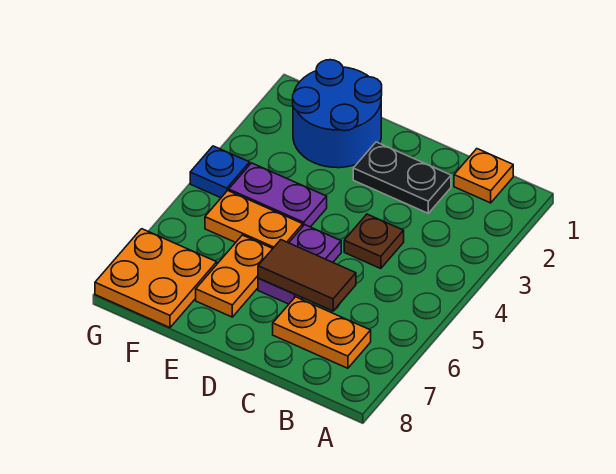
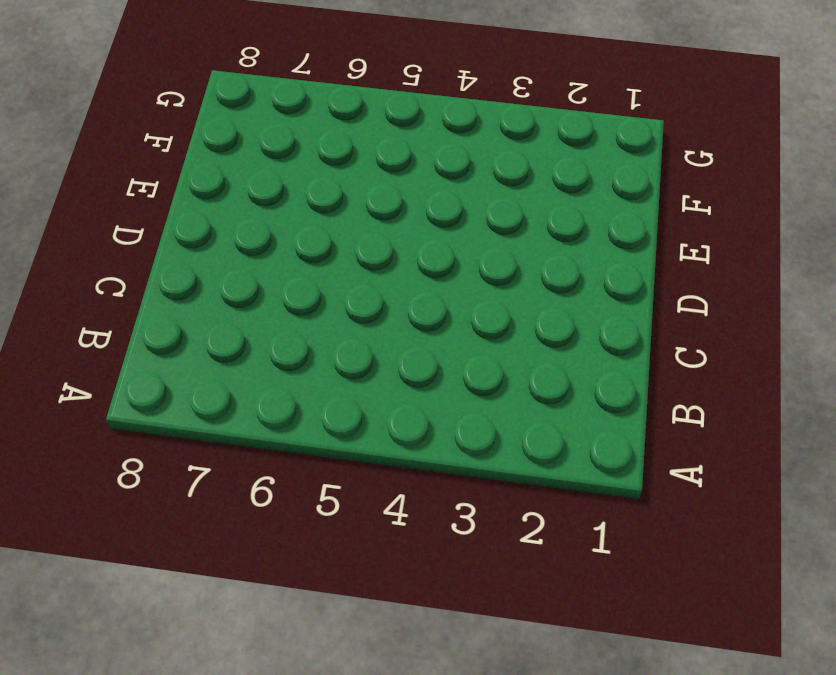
none -> orange 1x1 plate [454,149,513,203]
none -> orange 1x2 plate [273,297,371,368]
none -> black 1x2 plate [353,142,451,213]

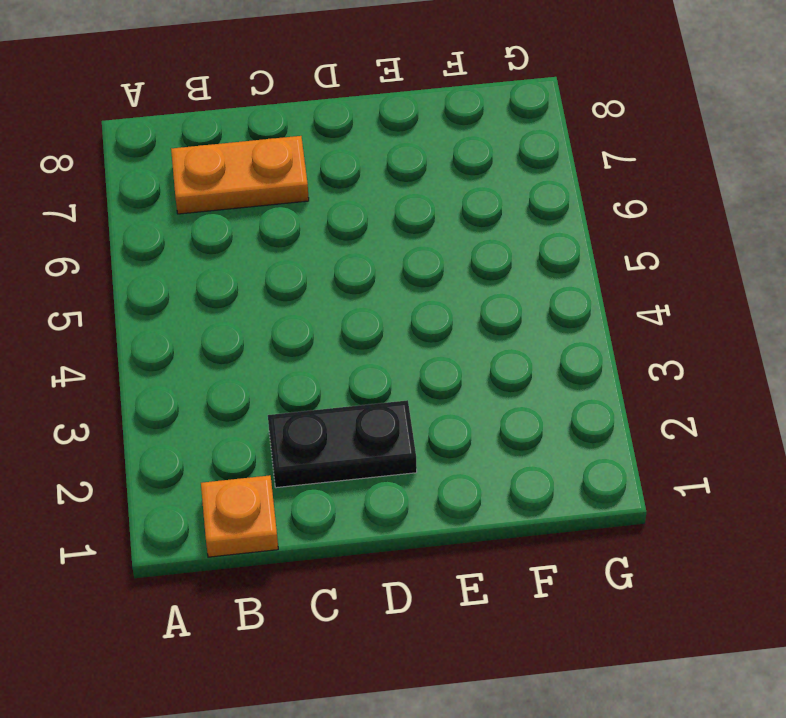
none -> brown 1x1 plate [344,214,404,269]
none -> purple 1x2 plate [258,225,341,304]
none -> blue 2x2 round brick [293,60,382,168]

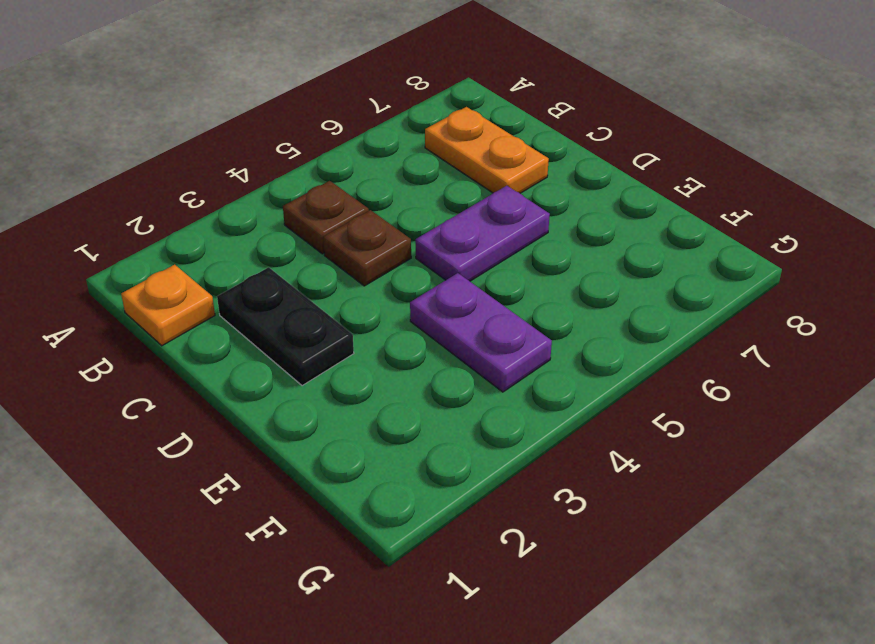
brown 1x1 plate [283,181,369,254] -> none
none -> blue 2x2 round brick [293,60,382,168]
none -> orange 1x2 plate [205,191,303,248]
none -> orange 1x2 plate [196,235,273,317]

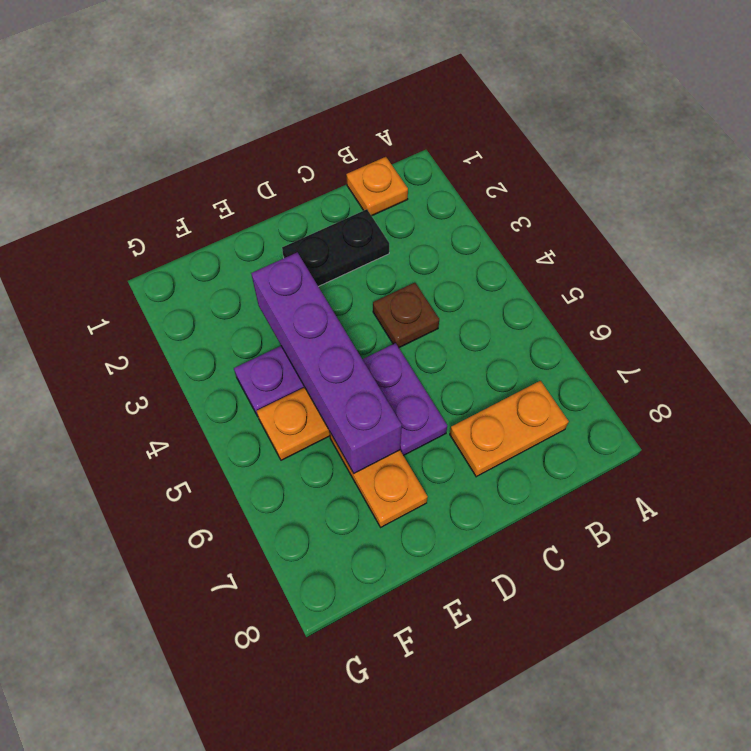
purple 1x4 brick [251,252,402,473] -> none
none -> blue 2x2 round brick [293,60,382,168]
none -> orange 2x2 plate [95,229,217,328]
none -> blue 1x1 plate [190,146,250,198]

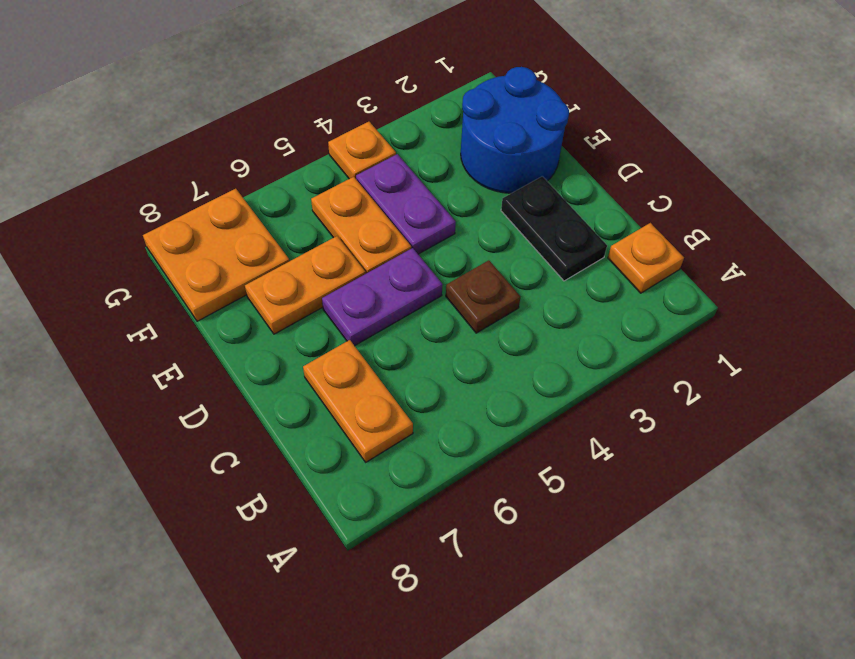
orange 1x1 plate [328,122,396,179] -> blue 1x1 plate [190,146,250,198]
none -> brown 1x2 tile [258,240,356,311]

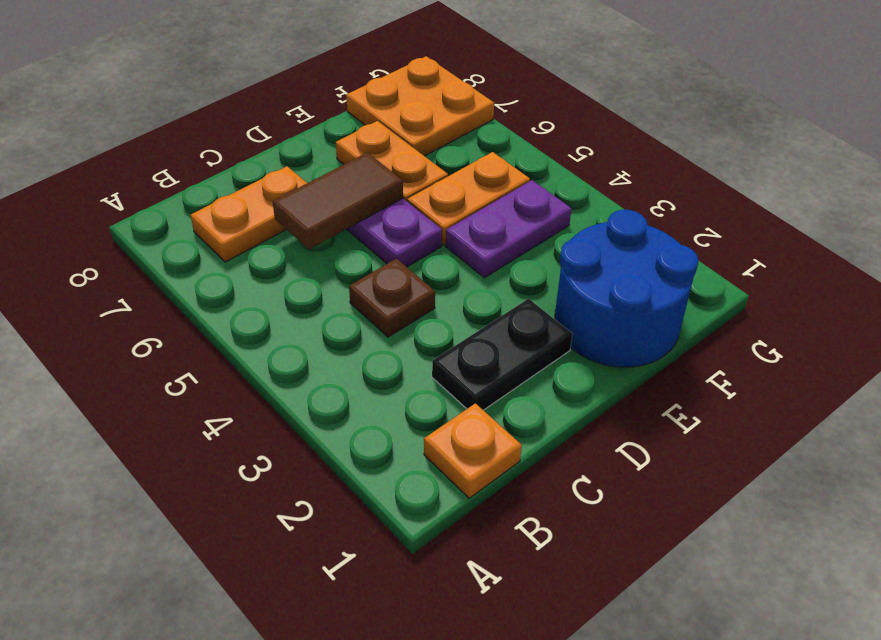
none -> blue 1x1 plate [190,146,250,198]

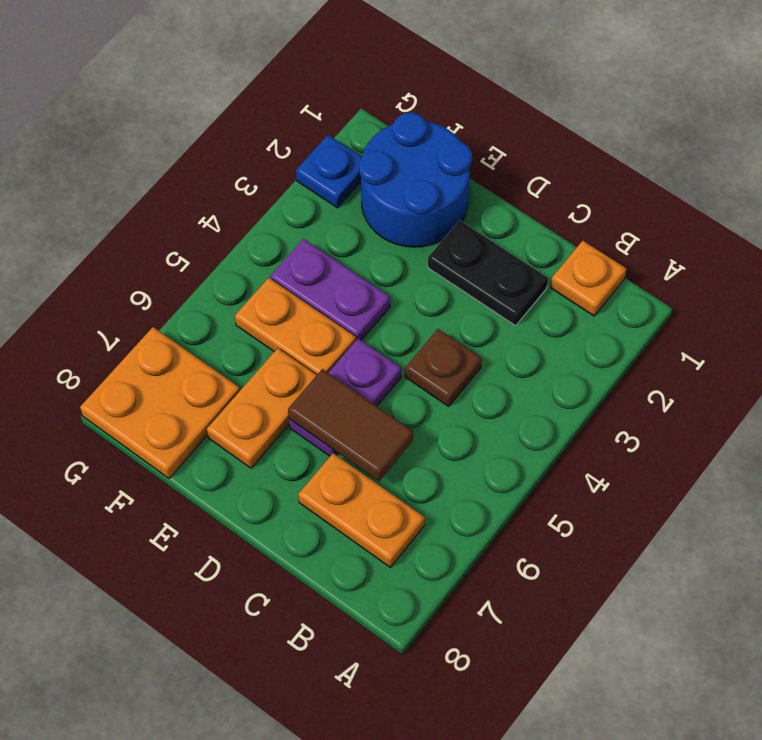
blue 1x1 plate [296,135,362,208] -> blue 1x1 plate moved to [190,146,250,198]

